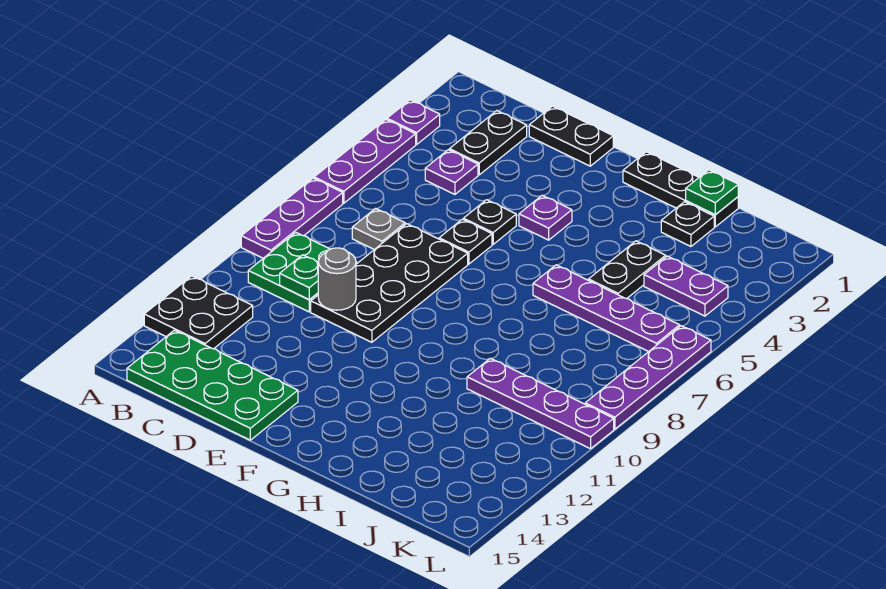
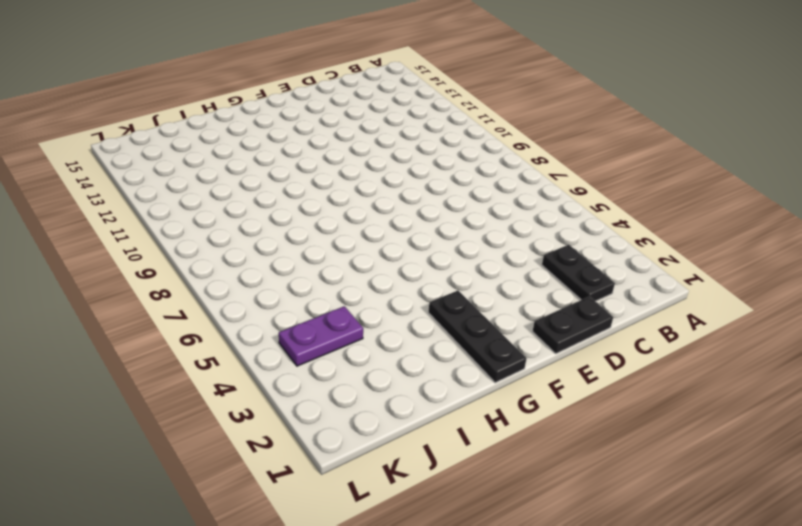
black 1x3 plate [428,291,527,383] -> black 1x3 plate turned to [623,152,738,227]
none -> purple 1x1 plate [387,100,440,144]
none -> purple 1x3 plate [314,119,416,203]
none -> purple 1x3 plate [241,178,343,258]

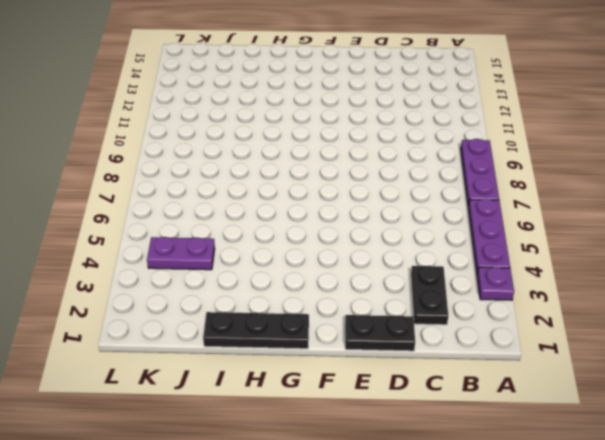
none -> black 2x2 plate [144,276,253,349]
none -> green 2x2 plate [248,232,357,312]
none -> green 2x4 plate [127,330,298,440]

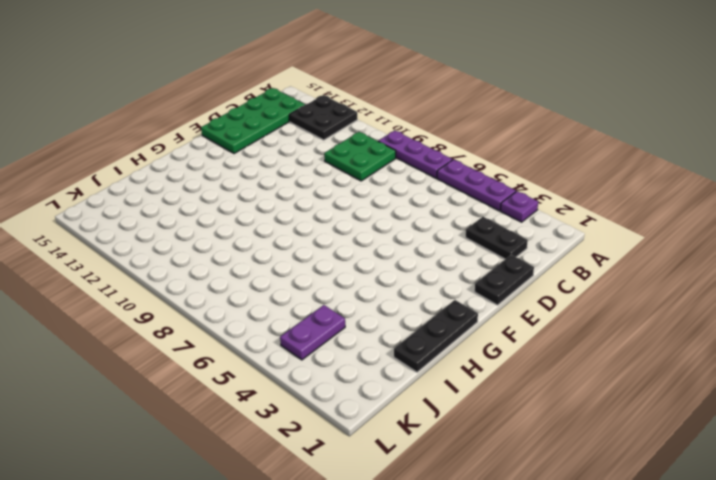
none -> purple 1x1 plate [425,150,478,194]
none -> grey 1x1 plate [352,208,405,250]
none -> black 2x4 plate [311,224,468,342]

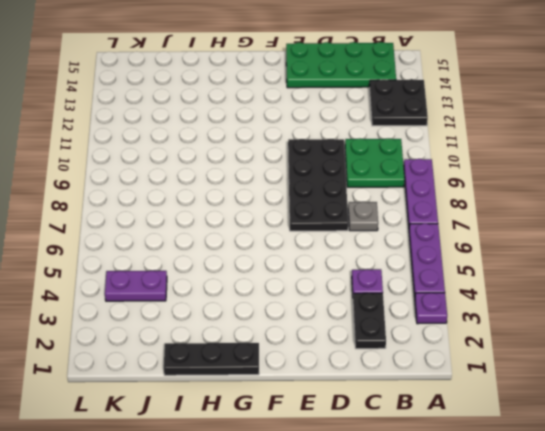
none -> black 1x2 plate [529,106,613,166]
none -> black 1x1 plate [463,200,516,244]
none -> black 1x1 plate [439,219,492,264]

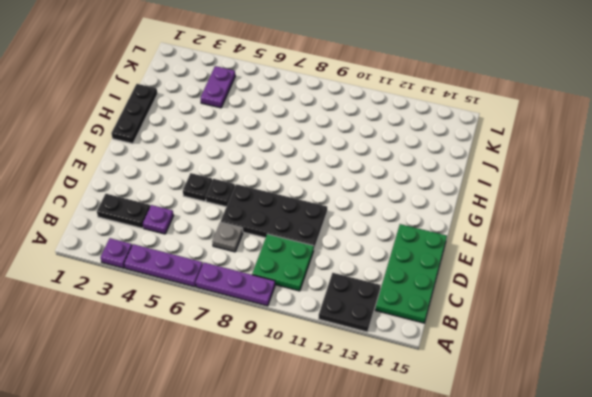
none -> black 1x2 plate [529,106,613,166]
none -> purple 1x1 plate [519,195,572,240]
none -> purple 1x4 plate [533,265,680,352]

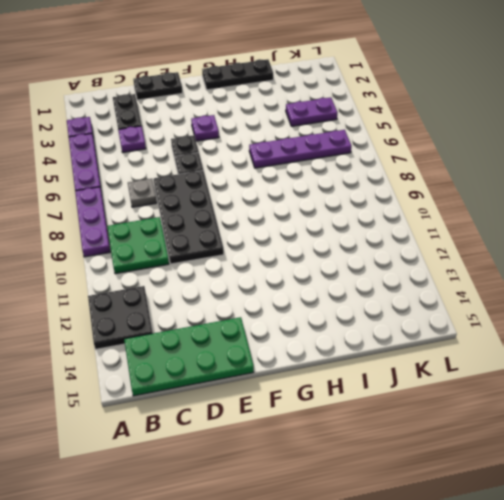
none -> black 1x1 plate [661,202,714,246]
none -> black 1x2 plate [588,241,666,299]
none -> purple 1x4 plate [467,358,614,449]

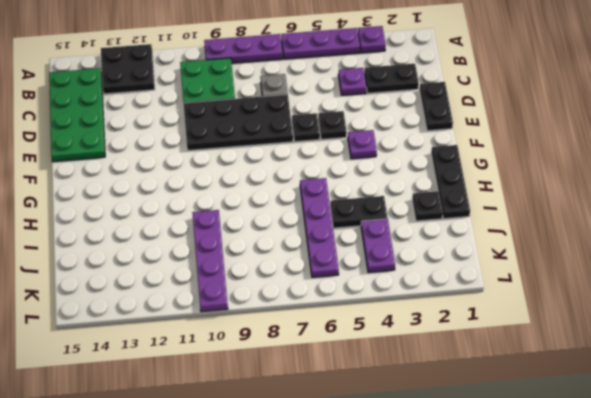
none -> purple 1x4 plate [585,326,711,429]
none -> green 1x1 plate [280,255,318,300]
none -> grey 1x1 round brick [318,248,356,310]

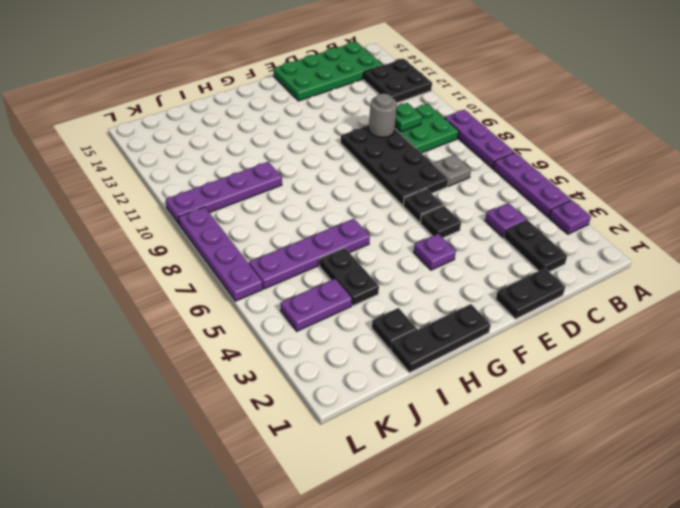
none -> green 1x1 plate [686,170,738,215]

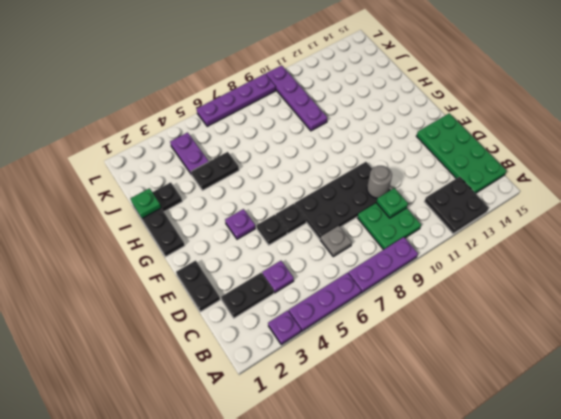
none -> purple 1x4 plate [533,265,680,352]

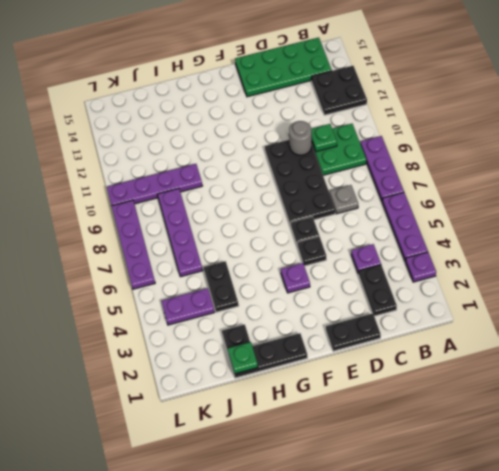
purple 1x4 plate [158,188,203,277] -> purple 1x4 plate turned to [533,265,680,352]

